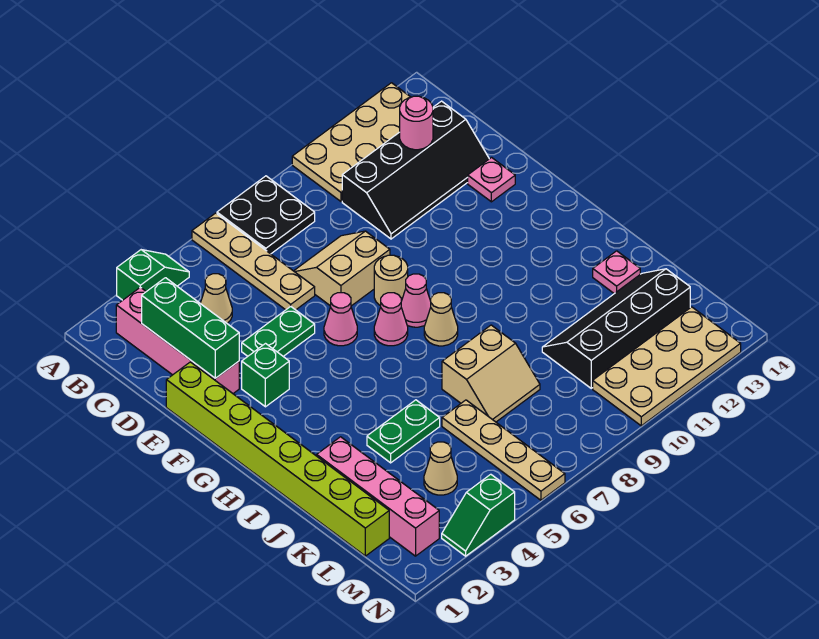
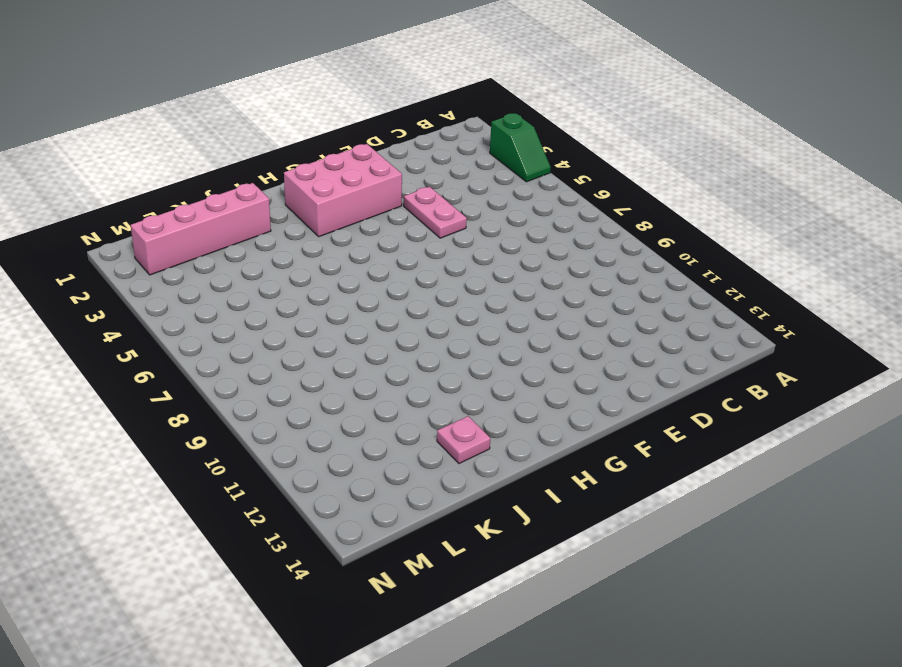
pink 1x2 plate [404,187,467,238] -> green 1x2 plate [242,307,315,356]
pink 2x3 brick [284,144,402,237] -> green 1x1 brick [242,344,289,407]
none -> tan 1x4 plate [192,213,315,310]
none -> black 2x2 plate [217,176,315,254]
none -> tan 2x4 plate [292,83,410,202]

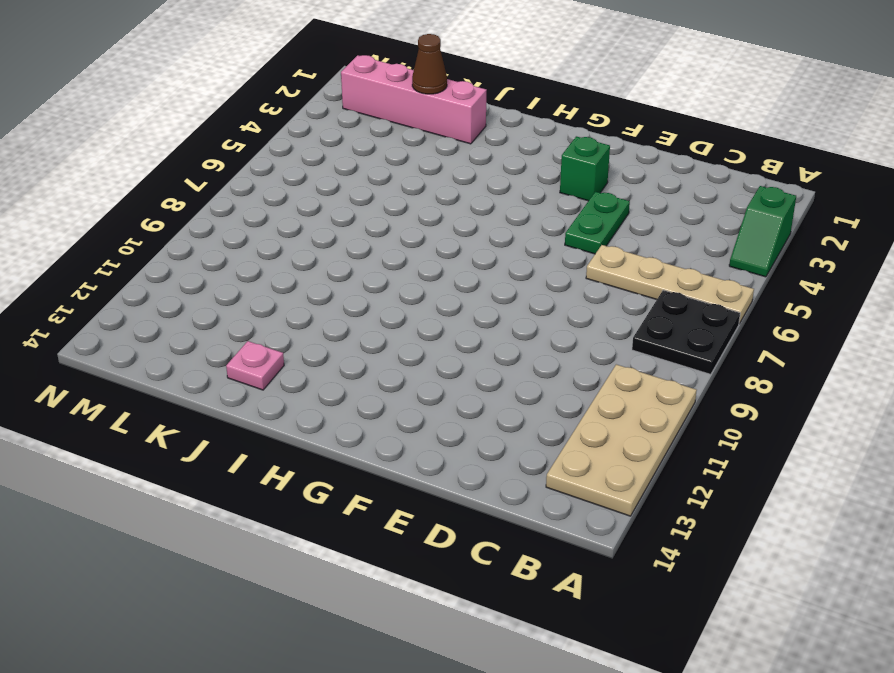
brown 1x1 cone [412,34,447,94] -> none
none -> pink 1x4 brick [116,287,239,393]
none -> tan 1x1 cone [200,274,232,323]
none -> black 2x4 slope [342,101,489,239]

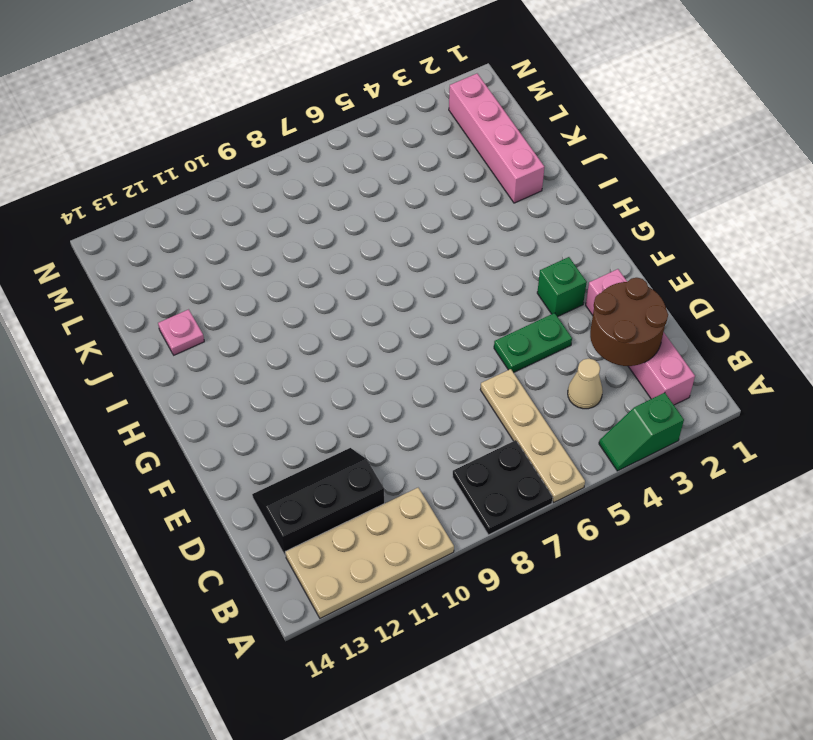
brown 2x2 round brick [590,278,668,366] -> green 1x3 brick [142,278,239,378]
black 2x3 slope [252,448,384,556] -> black 2x4 slope [342,101,489,239]
none -> tan 2x2 slope [294,231,390,306]
none -> lime 1x8 brick [166,362,389,556]
none -> pink 1x1 plate [468,158,515,202]

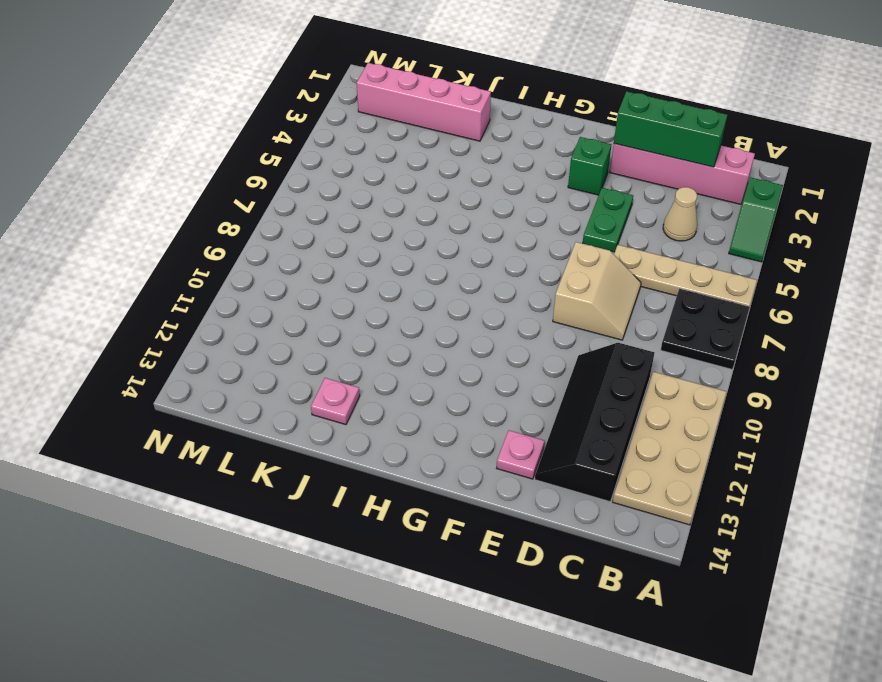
none -> lime 1x8 brick [166,362,389,556]
none -> pink 1x1 cone [324,293,357,346]
none -> tan 1x1 round brick [374,255,408,306]

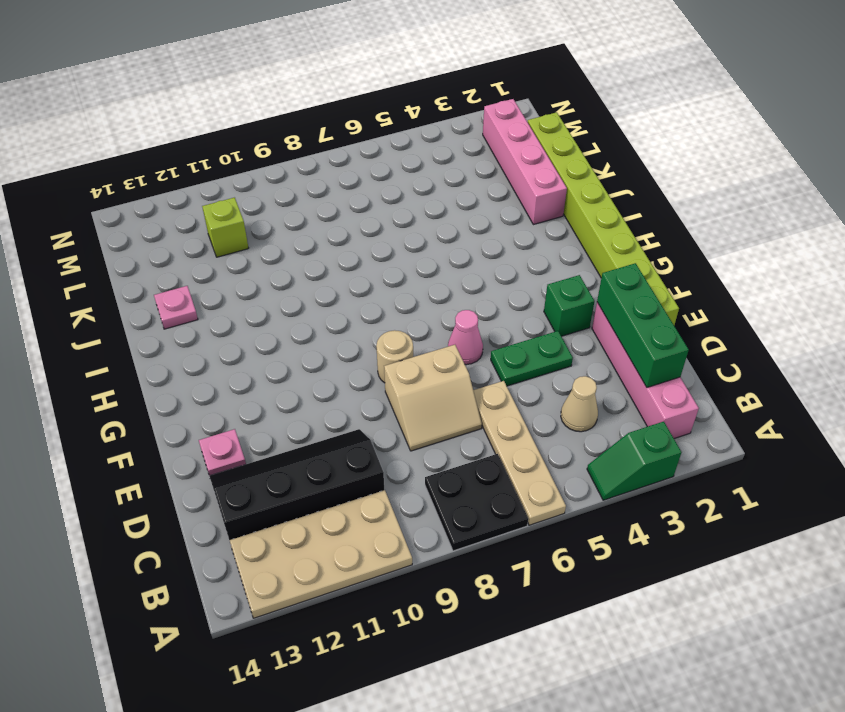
lime 1x1 brick [202,198,248,257] -> black 2x4 slope [542,269,690,388]
none -> pink 1x1 cone [374,293,408,346]
none -> pink 1x1 cone [401,274,431,327]
none -> tan 1x1 cone [424,293,458,346]

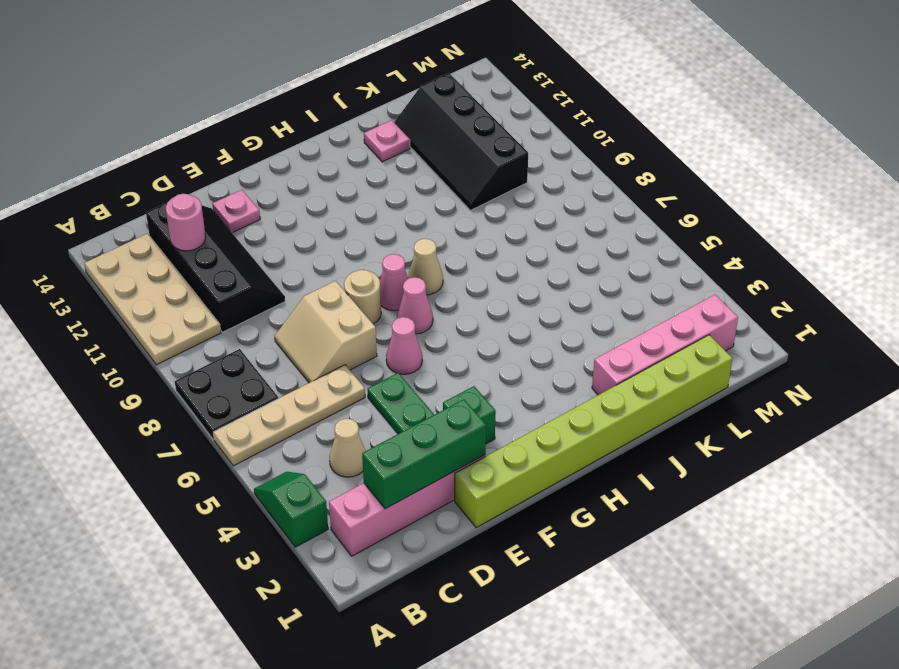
none -> green 1x2 plate [367,400,440,463]
none -> tan 2x2 slope [442,325,540,422]
none -> tan 1x4 plate [442,400,565,500]

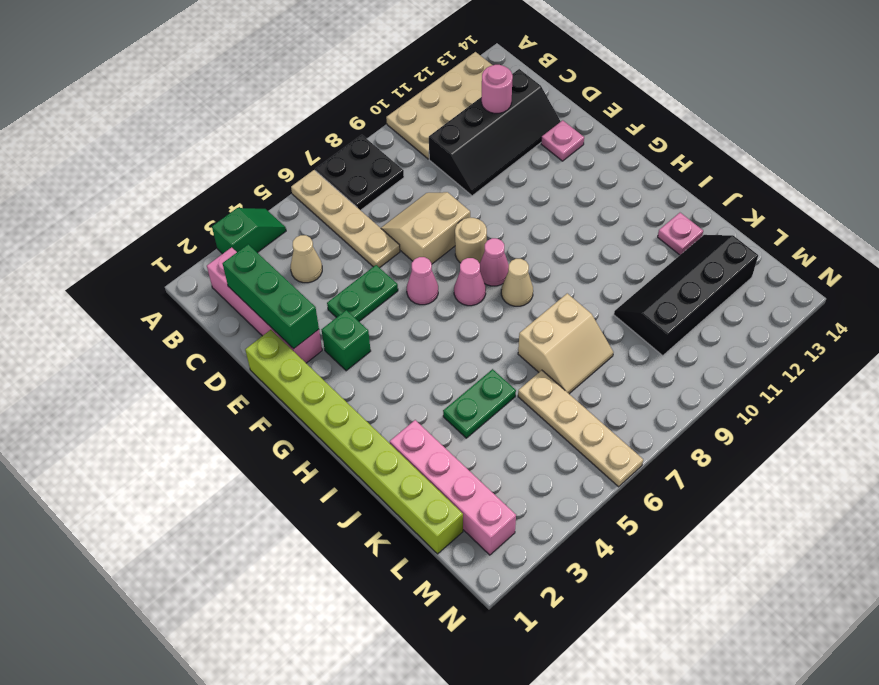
none -> tan 1x1 cone [424,442,457,495]
none -> tan 2x4 plate [593,307,741,426]
none -> green 1x2 slope [442,474,515,556]

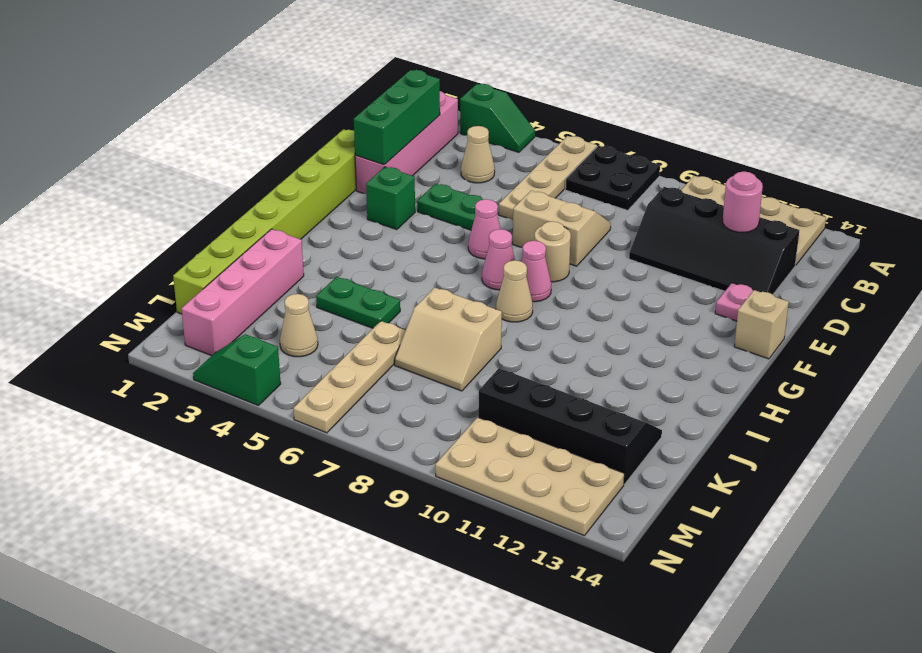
tan 1x1 brick [734,290,789,359] -> none
none -> pink 1x1 plate [593,251,640,294]

